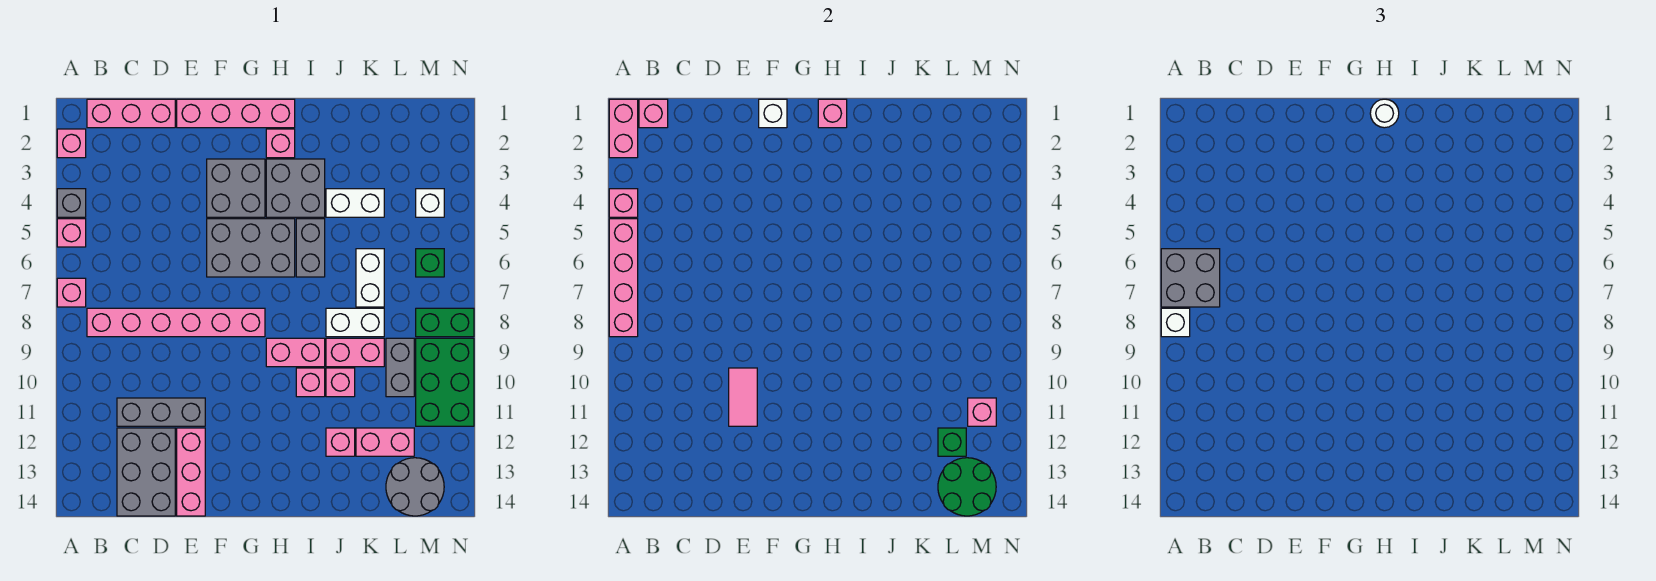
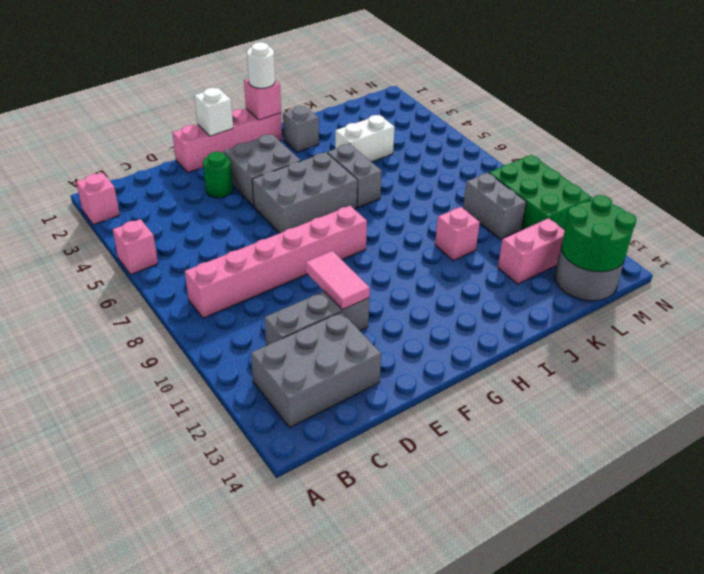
grey 2x3 brick [251,312,381,428] -> grey 2x3 brick turned to [117,428,175,516]
green 1x1 round brick [203,152,233,198] -> none
grey 1x1 brick [283,106,319,152] -> grey 1x1 brick moved to [57,189,86,217]
none -> pink 1x1 brick [57,278,86,307]
none -> pink 1x3 brick [87,99,175,128]
none -> pink 1x3 brick [177,428,205,516]
none -> pink 1x1 brick [266,129,295,158]

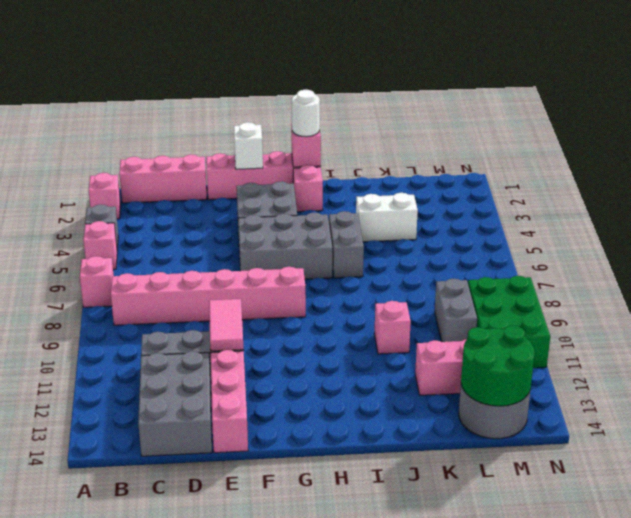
none -> grey 2x2 brick [266,159,325,217]
none -> pink 1x2 brick [266,338,325,367]
none -> pink 1x1 brick [296,368,325,397]
none -> white 1x2 brick [326,308,384,337]

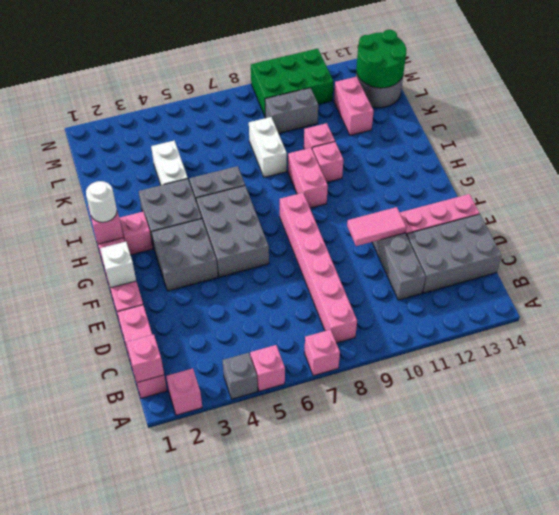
none -> pink 1x2 brick [326,338,384,367]
none -> pink 1x1 brick [326,428,355,456]
none -> white 1x2 brick [356,249,384,307]
none -> white 1x1 brick [416,189,444,217]

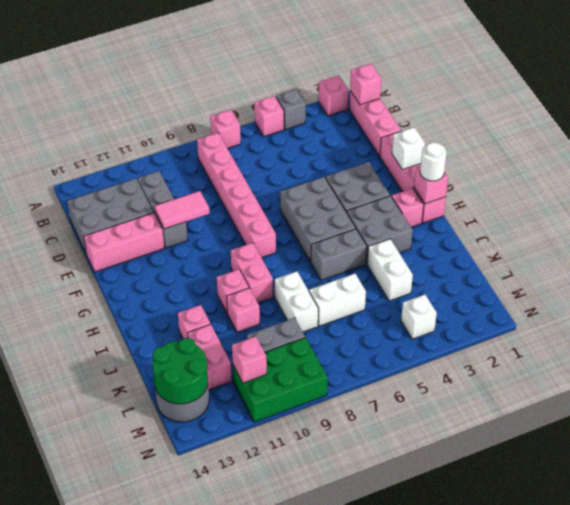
none -> pink 1x2 brick [326,338,384,367]
none -> green 1x1 brick [416,249,444,277]
none -> green 1x2 brick [416,308,474,337]
none -> pink 1x2 brick [609,99,638,158]

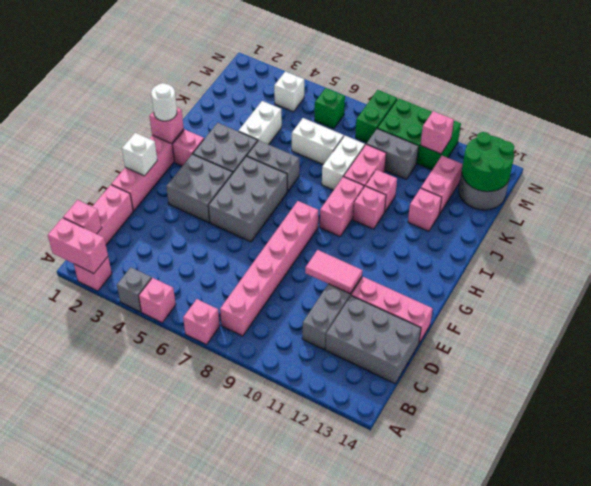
none -> pink 1x1 brick [609,189,638,217]
none -> pink 1x4 brick [609,219,638,337]
none -> green 1x1 brick [938,428,966,456]
none -> grey 2x2 brick [1161,249,1220,307]

